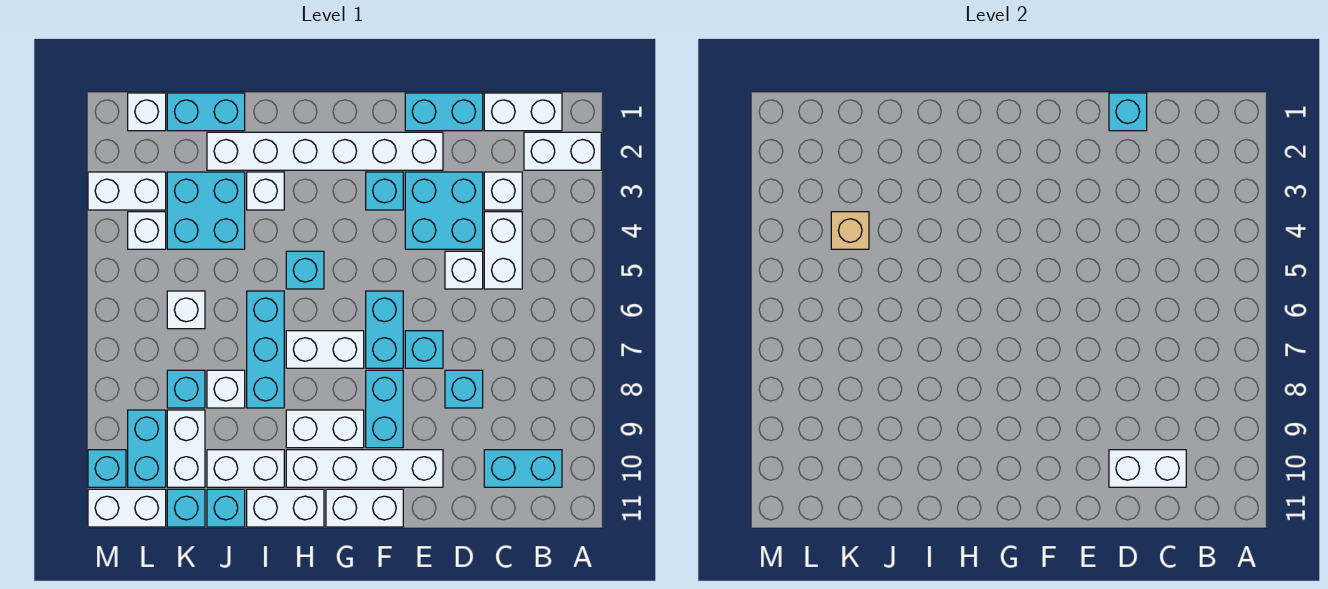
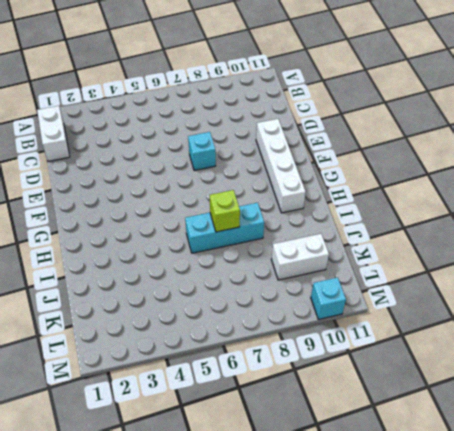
lime 1x1 brick [210,190,240,232] -> none
none -> white 1x2 brick [524,132,601,170]
none -> cyan 1x2 brick [484,450,562,487]
none -> white 1x1 brick [484,172,522,210]
none -> white 1x2 brick [484,212,522,289]

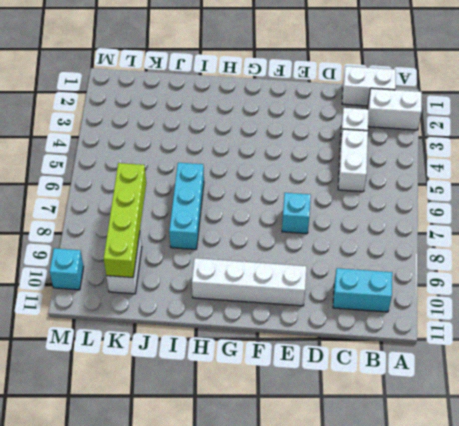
lime 1x4 brick [104,163,146,277] -> none
none -> cyan 1x2 brick [405,93,483,131]
none -> cyan 2x2 brick [405,172,483,249]
none -> white 1x1 brick [445,251,483,289]
none -> cyan 1x1 brick [445,370,483,408]

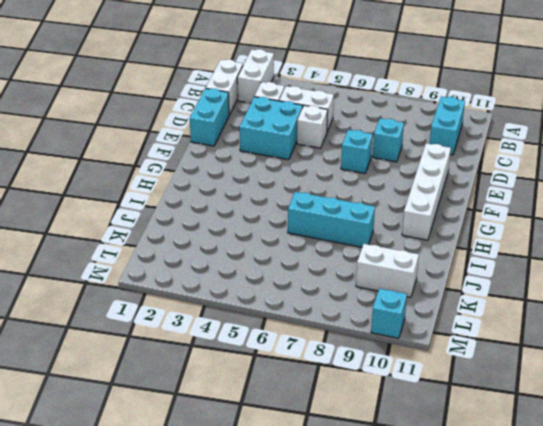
none -> white 1x6 brick [207,132,443,170]
none -> cyan 1x1 brick [366,172,403,210]
none -> cyan 1x2 brick [366,291,403,368]
none -> cyan 1x2 brick [366,370,403,448]

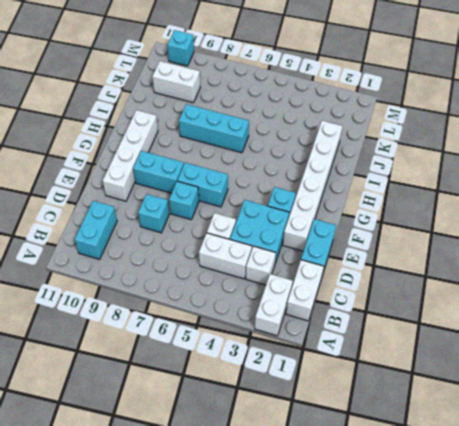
none -> white 1x2 brick [326,489,403,527]
none -> white 1x2 brick [286,331,364,368]
none -> white 1x2 brick [286,410,364,448]
none -> cyan 1x1 brick [286,251,324,289]

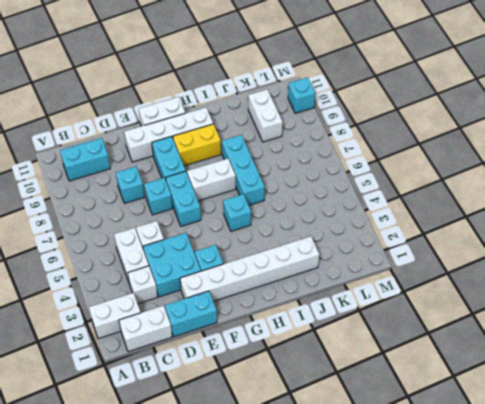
yellow 1x2 brick [173,124,221,166] -> white 1x2 brick [286,410,364,448]
none -> white 1x2 brick [247,489,324,527]
none -> white 1x1 brick [247,172,284,210]
none -> white 1x2 brick [207,450,284,487]
none -> cyan 1x2 brick [167,93,245,131]

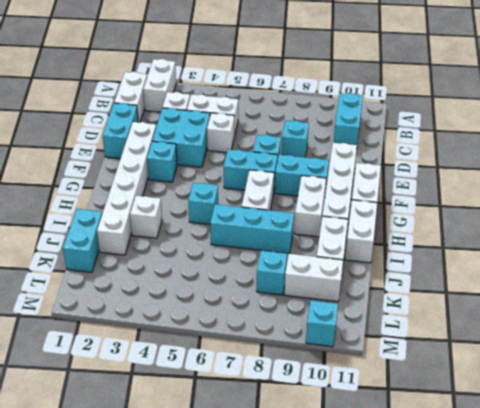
none -> cyan 2x2 brick [167,172,245,249]
none -> white 1x1 brick [207,370,245,408]
none -> cyan 1x1 brick [207,489,245,527]
none -> white 1x1 brick [167,291,205,329]

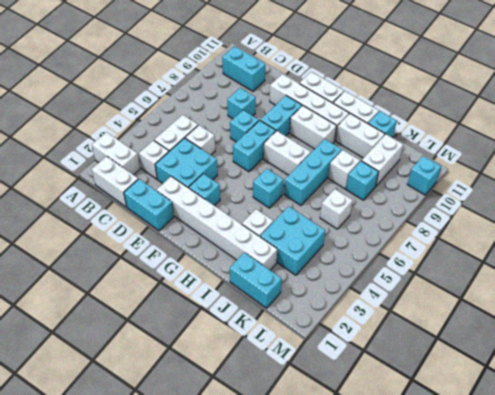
none -> cyan 1x1 brick [167,489,205,527]
none -> white 1x1 brick [128,93,166,131]
none -> white 1x2 brick [88,172,166,210]
none -> white 1x1 brick [128,212,166,249]

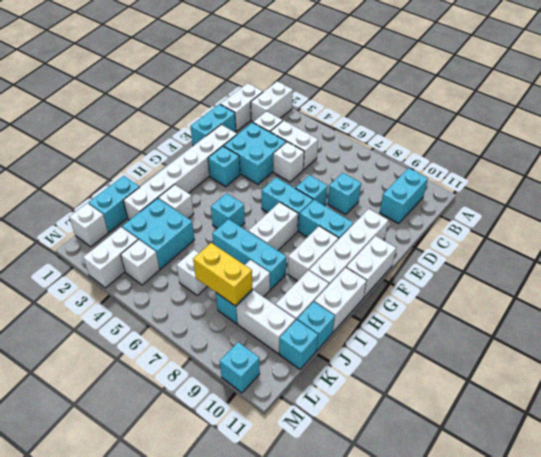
yellow 1x2 brick [193,243,252,306] -> none
none -> cyan 1x2 brick [128,410,166,487]
none -> white 1x2 brick [88,489,166,527]
none -> white 1x2 brick [1109,450,1186,487]
none -> cyan 1x1 brick [1109,93,1147,131]

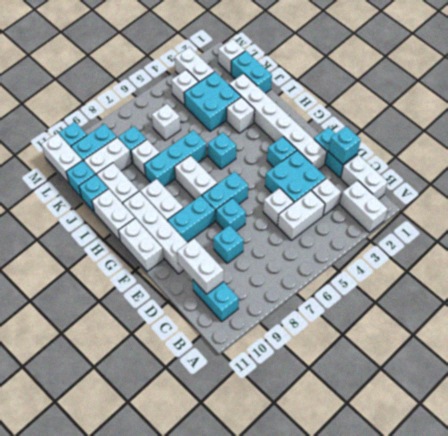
none -> tan 1x1 brick [831,212,869,249]

